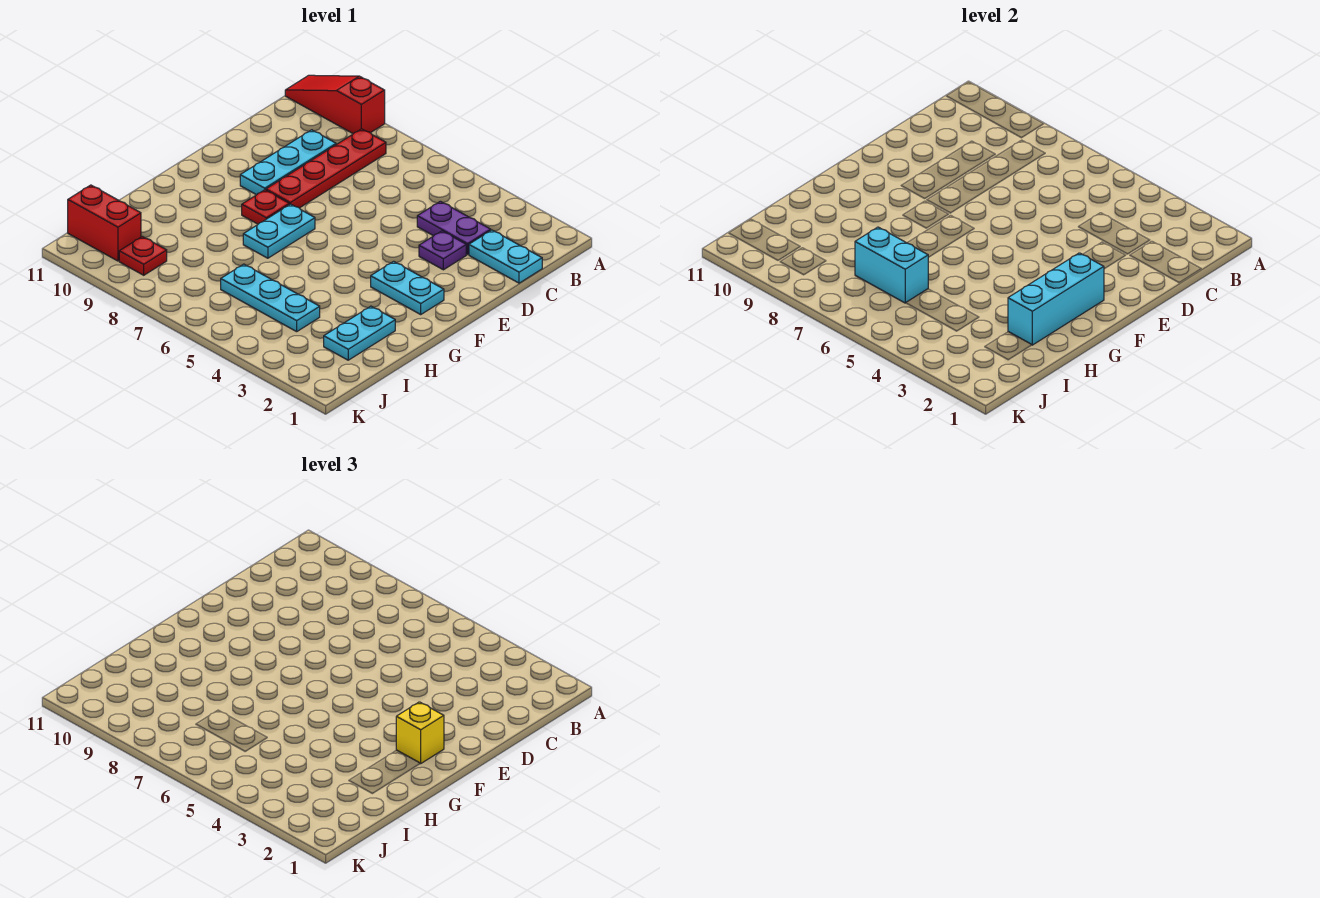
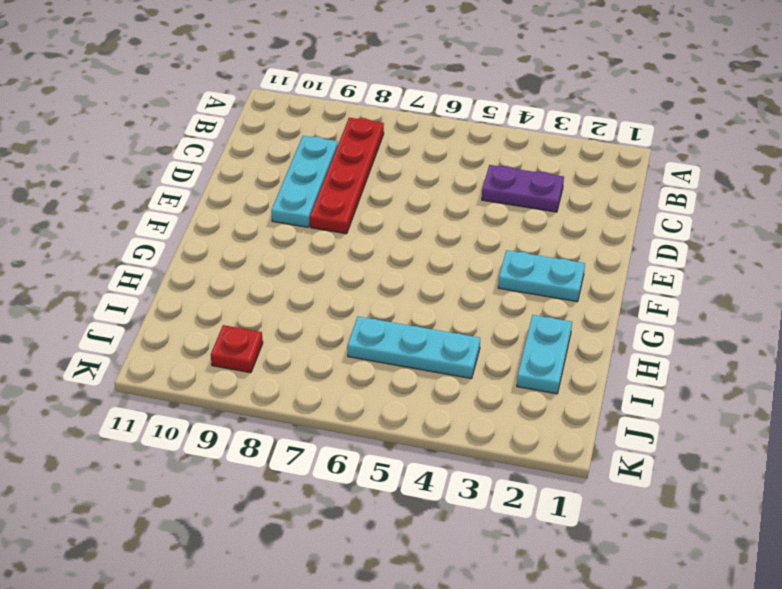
none -> red 1x3 slope [285,75,385,134]
none -> cyan 1x2 plate [469,230,542,283]
none -> purple 1x1 plate [419,231,466,270]

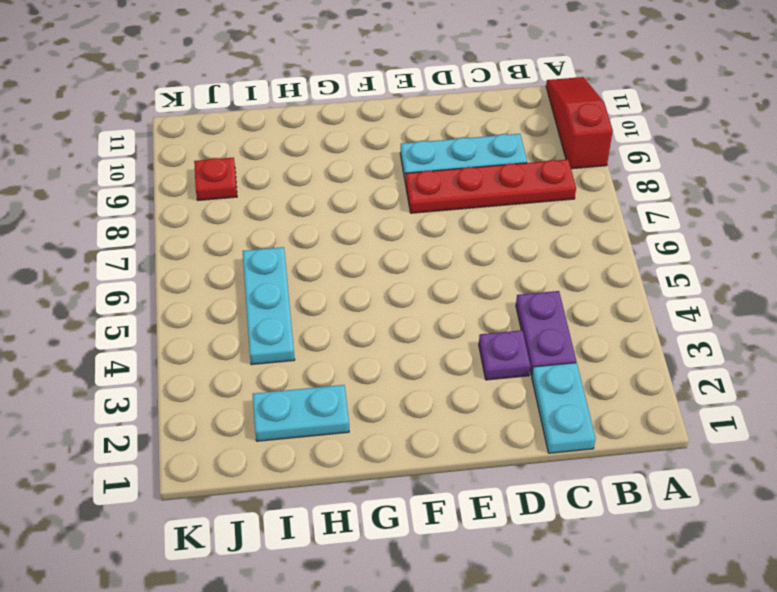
none -> cyan 1x2 plate [371,261,444,314]
none -> cyan 1x2 plate [243,204,315,258]
none -> red 1x1 plate [242,190,289,224]

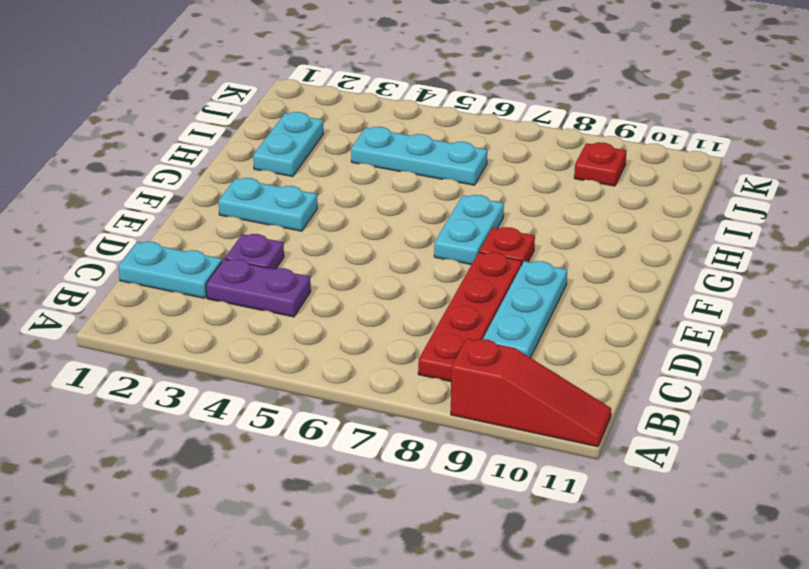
none -> red 1x2 brick [68,185,141,261]
none -> cyan 1x3 brick [1008,253,1104,345]
none -> cyan 1x2 brick [855,227,928,303]

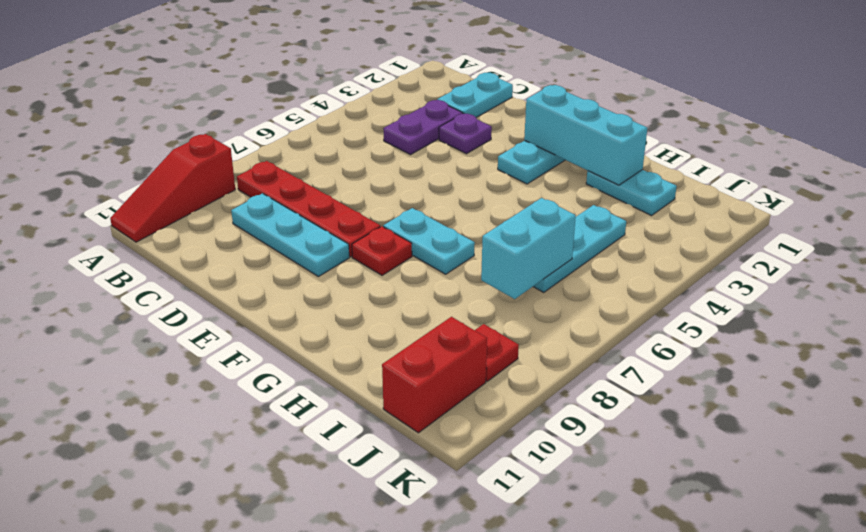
none -> yellow 1x1 brick [396,702,444,763]

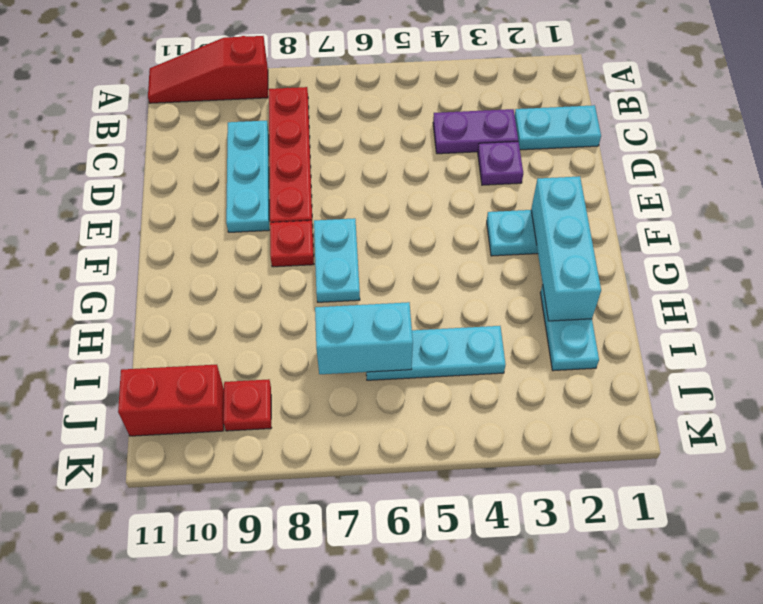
none -> yellow 1x1 brick [396,702,444,763]

